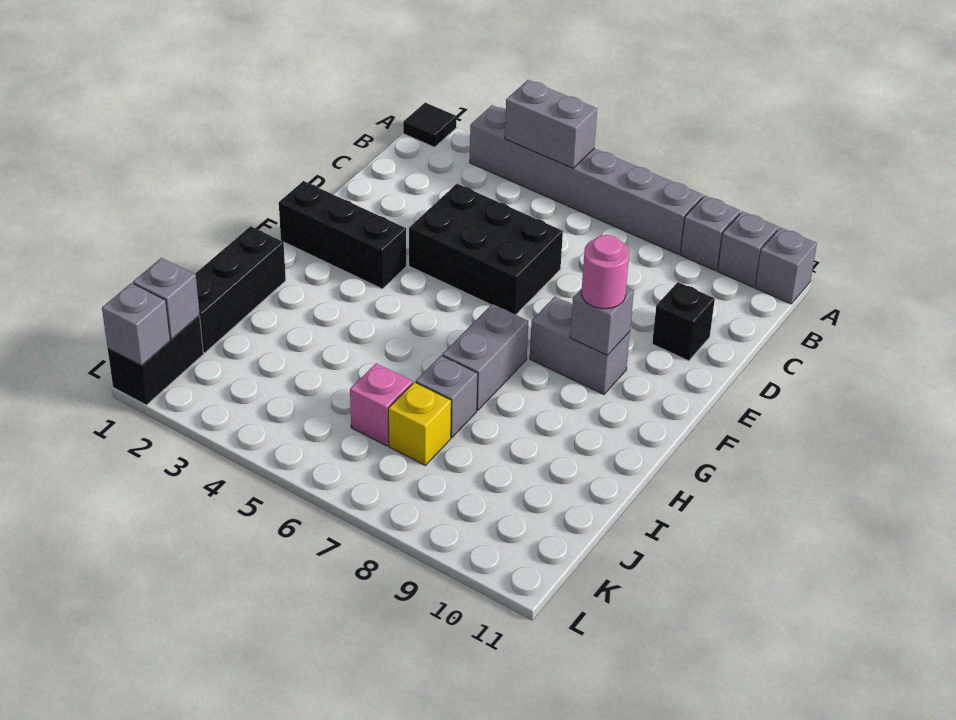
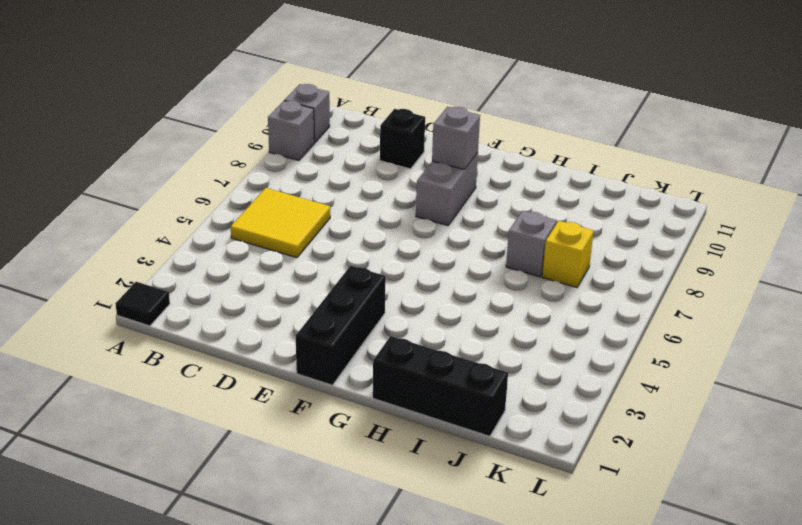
yellow 2x2 tile [231,188,330,258] -> none
none -> grey 1x6 brick [470,105,703,254]
none -> grey 1x1 brick [755,228,817,304]
none -> black 2x3 brick [409,184,563,315]

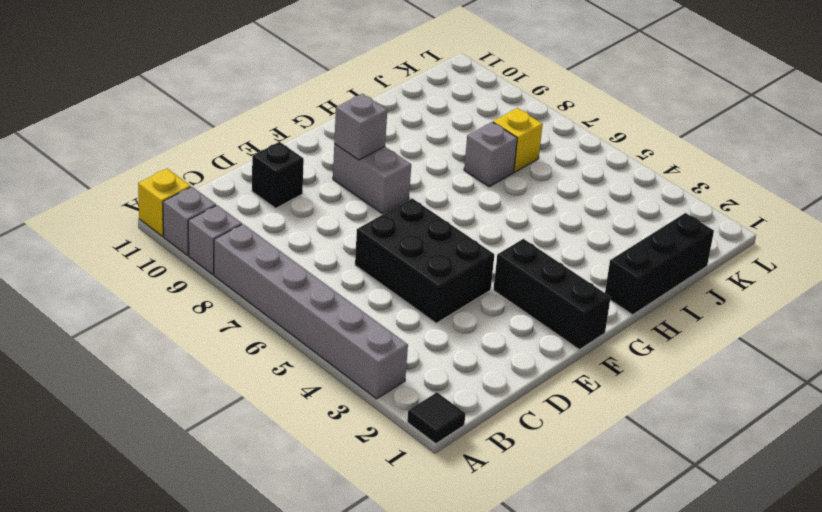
yellow 1x1 brick [138,169,191,236] -> grey 1x1 brick [755,228,817,304]
none -> grey 1x2 brick [442,304,528,410]
none -> pink 1x1 brick [350,363,413,446]
none -> black 1x2 brick [108,316,203,405]

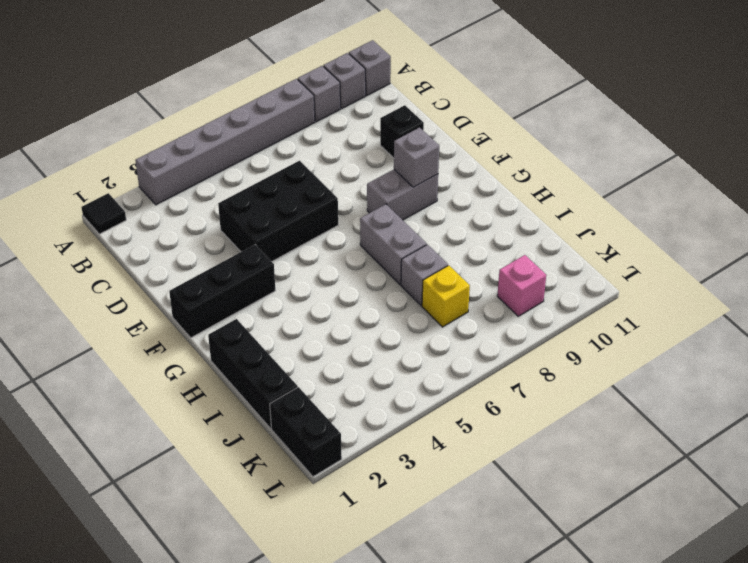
pink 1x1 brick [497,255,546,316] -> pink 1x1 brick moved to [350,363,413,446]
none -> grey 1x2 brick [505,80,597,168]
none -> grey 1x1 brick [133,258,200,339]
none -> grey 1x1 brick [102,283,170,365]

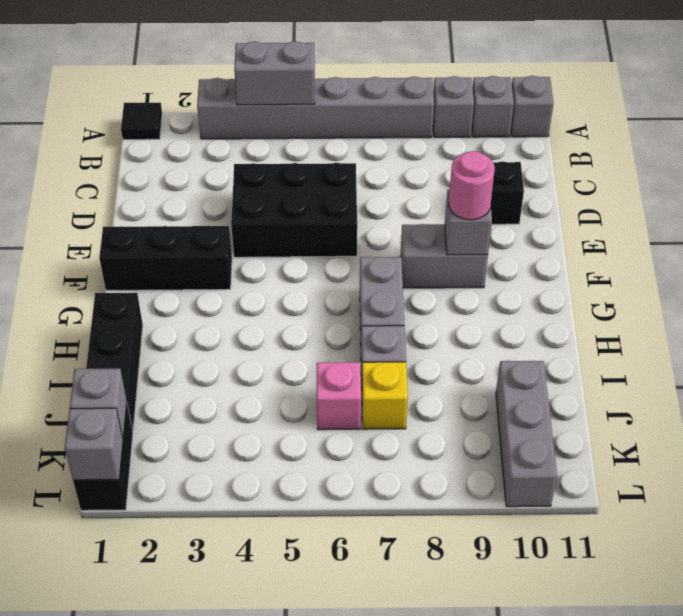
grey 1x3 brick [496,361,557,507] -> none

